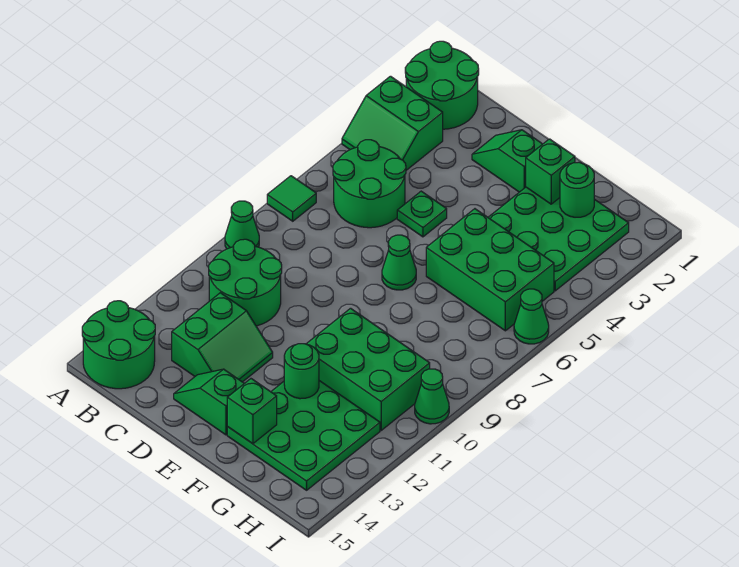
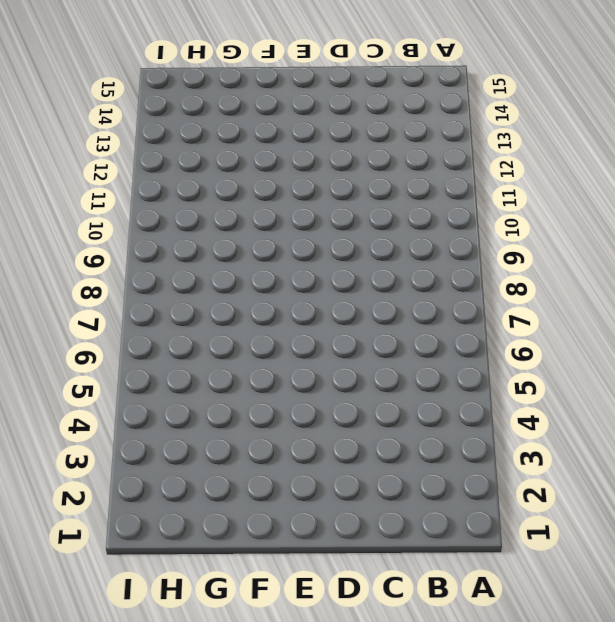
none -> green 2x2 round brick [405,41,479,129]
none -> green 2x2 slope [342,76,443,170]
none -> green 1x1 tile [267,176,316,221]

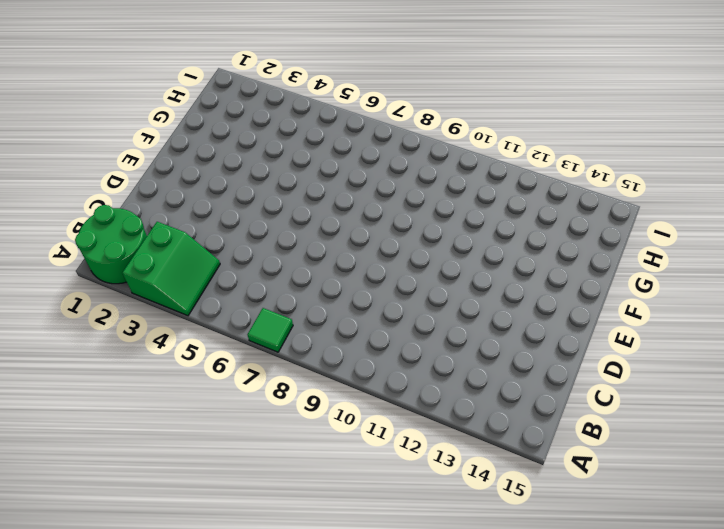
none -> green 1x1 cone [225,201,259,249]
none -> green 2x2 round brick [82,301,155,389]
none -> green 2x2 round brick [333,140,406,228]

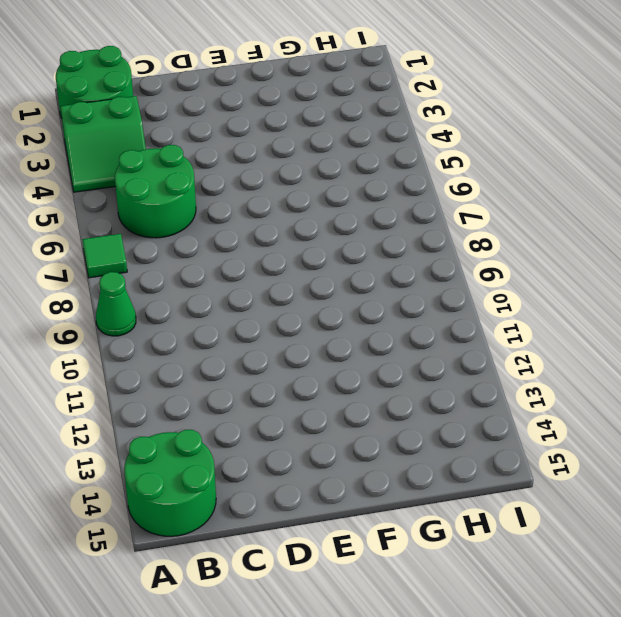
none -> green 2x2 round brick [209,239,282,326]
none -> green 2x2 slope [172,293,273,382]
none -> green 1x2 slope [472,130,542,192]

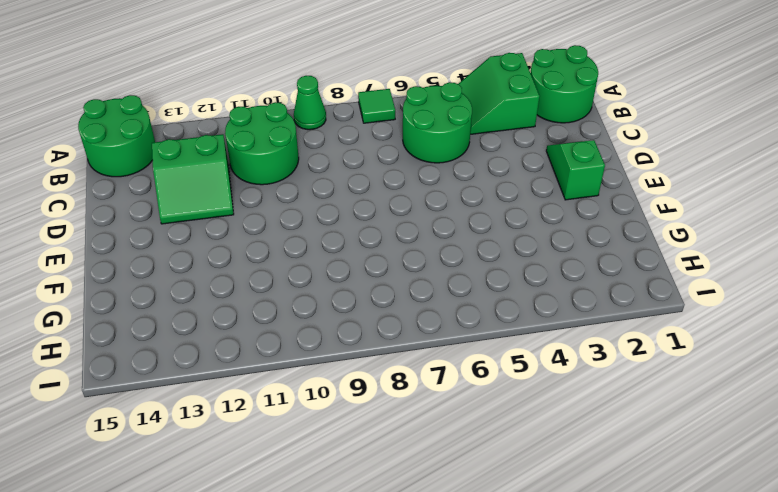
none -> green 1x1 plate [397,191,447,237]
none -> green 1x2 slope [174,369,244,435]
none -> green 1x1 cone [382,235,416,290]

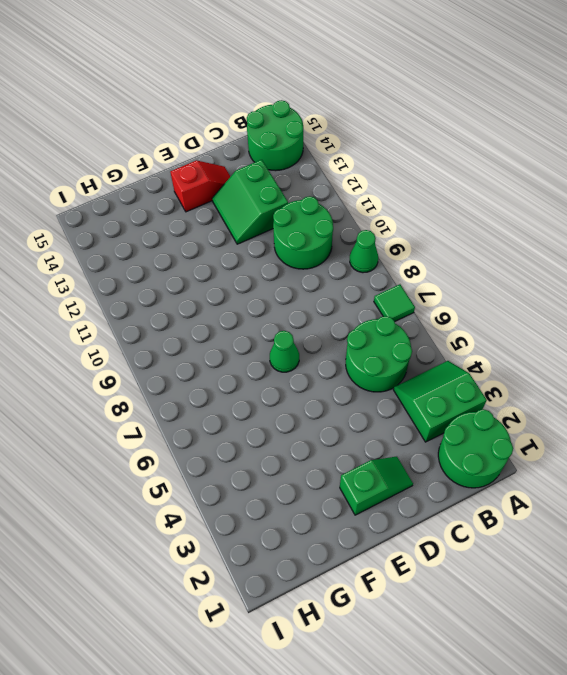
red 1x2 slope [170,161,230,212] -> green 1x2 slope [174,369,244,435]
none -> green 1x1 plate [397,191,447,237]
none -> green 3x3 plate [488,187,629,291]
none -> green 2x3 brick [426,209,554,331]

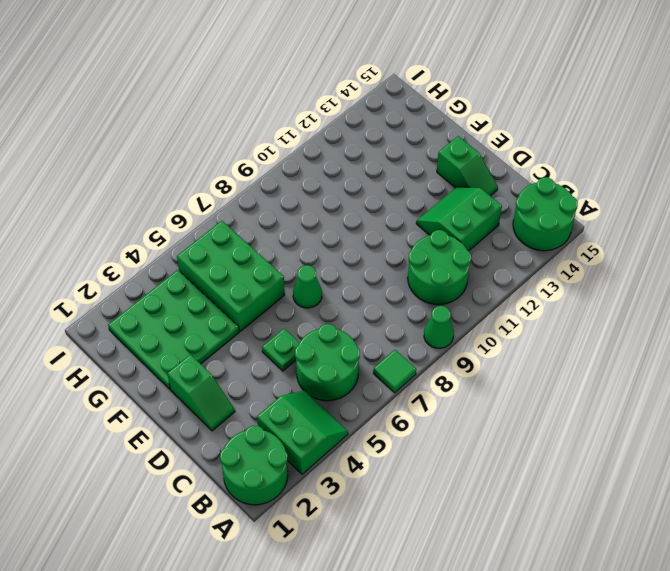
none -> green 2x3 brick [307,308,430,430]
none -> green 3x3 plate [227,381,380,490]
none -> green 1x1 cone [514,289,549,344]

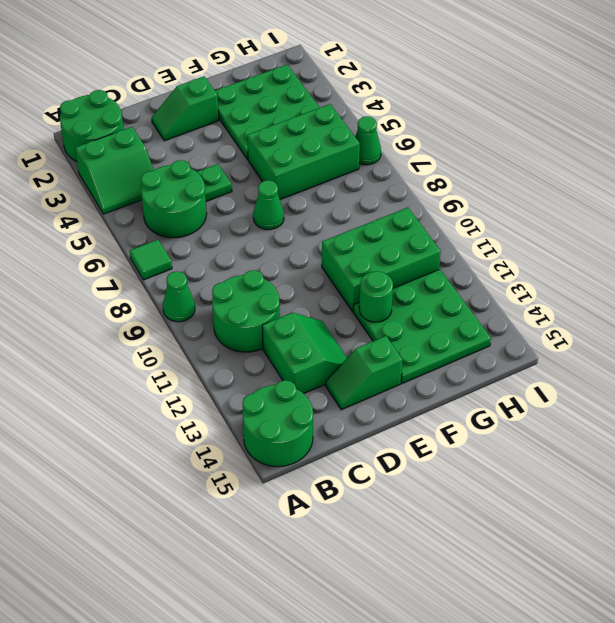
none -> green 1x1 cone [415,369,449,424]
none -> green 1x1 brick [526,139,575,204]
none -> green 1x1 brick [227,379,277,444]

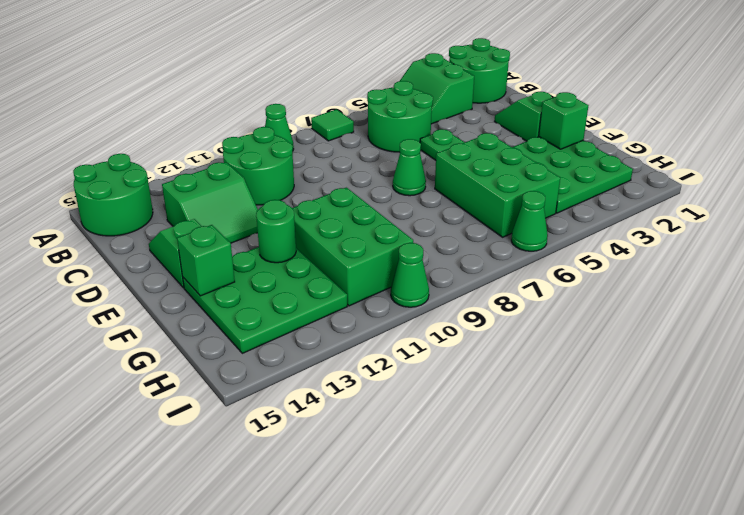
none -> green 1x1 round brick [560,162,594,217]

